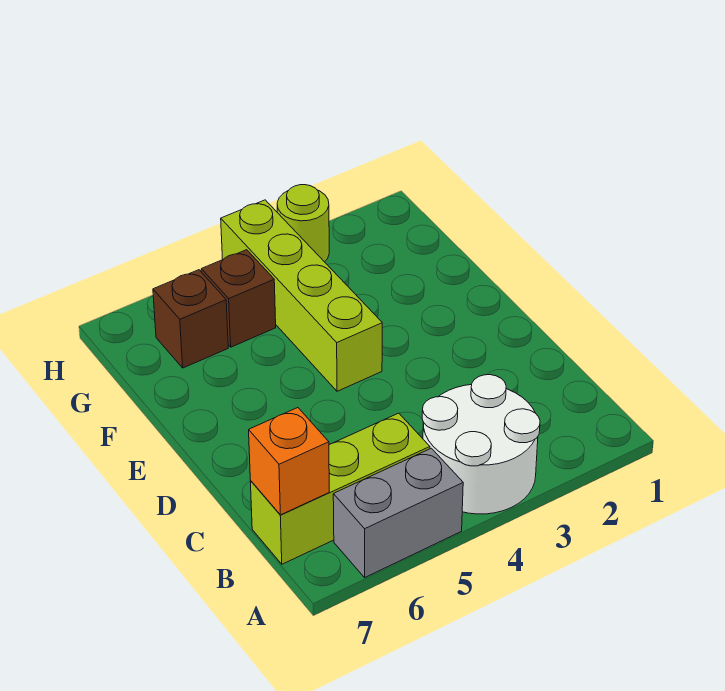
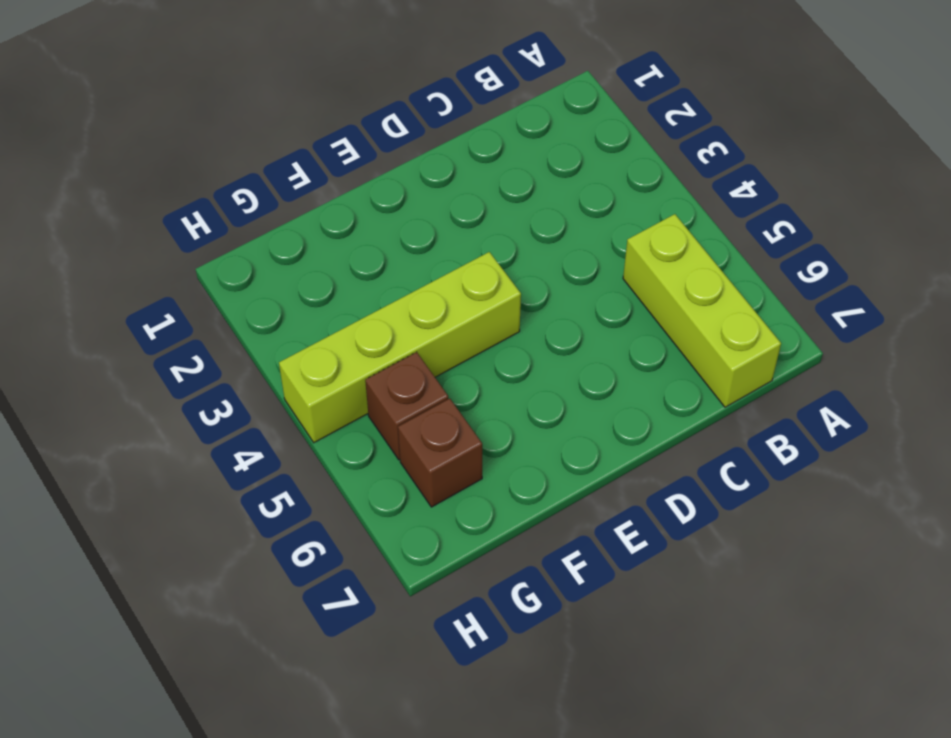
none -> white 2x2 round brick [422,375,540,514]
none -> grey 1x2 brick [333,448,463,577]

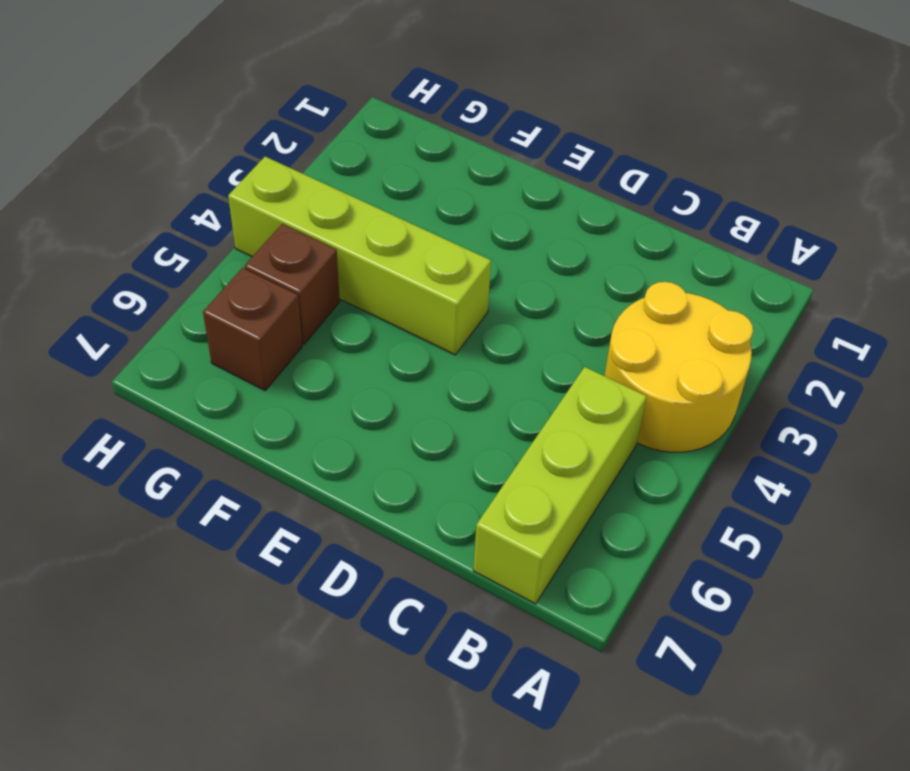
yellow 2x2 round brick [604,282,753,452] -> white 2x2 round brick [422,375,540,514]
none -> grey 1x2 brick [333,448,463,577]
none -> lime 1x1 round brick [277,185,329,262]

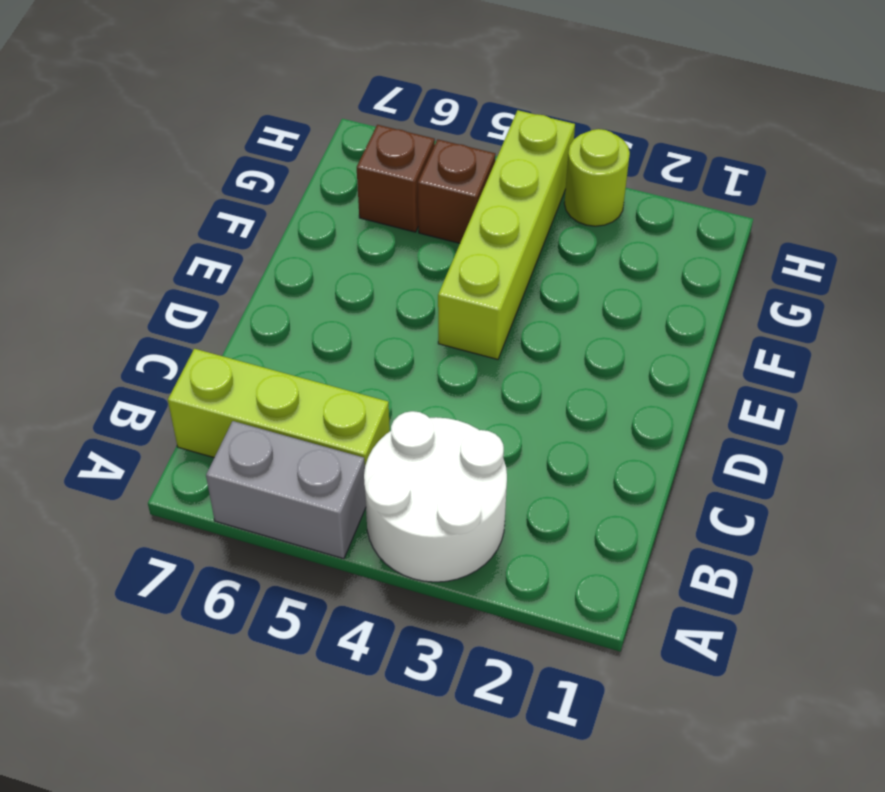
none -> orange 1x1 brick [249,408,329,515]

